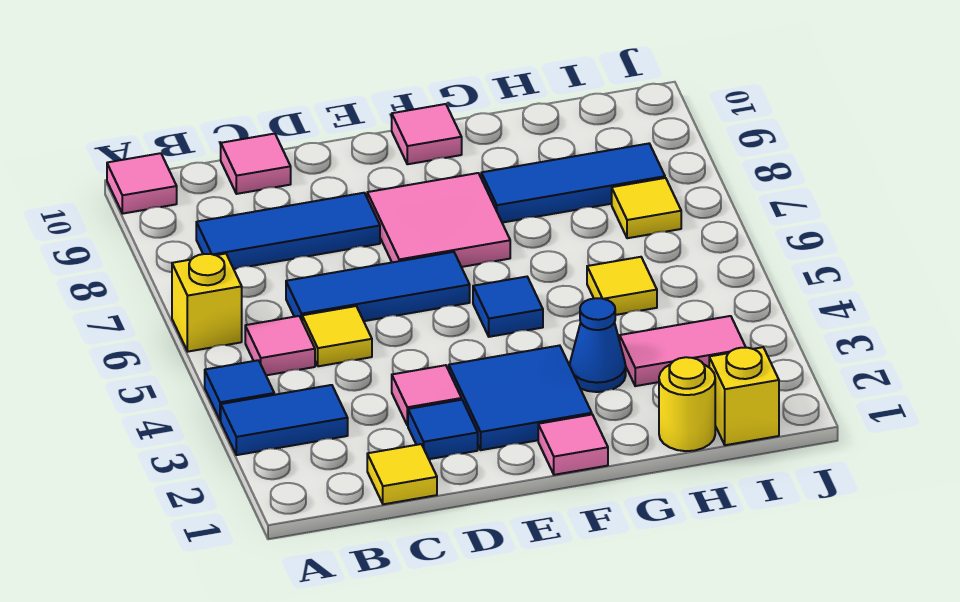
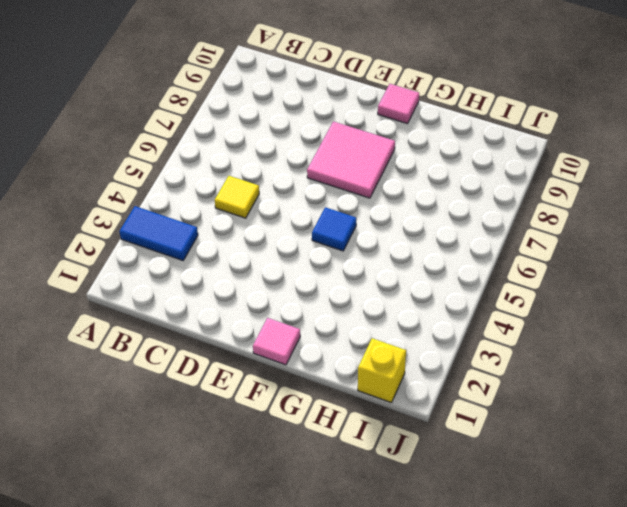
none -> blue 1x1 tile [205,360,274,421]
none -> yellow 1x1 brick [172,254,242,352]
none -> pink 1x1 tile [107,153,177,214]

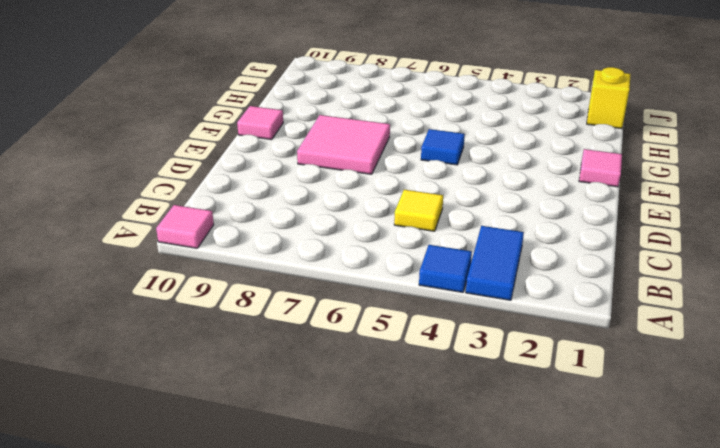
none -> yellow 1x1 brick [172,254,242,352]
none -> pink 1x1 tile [245,316,315,375]
none -> blue 1x3 tile [196,193,380,269]

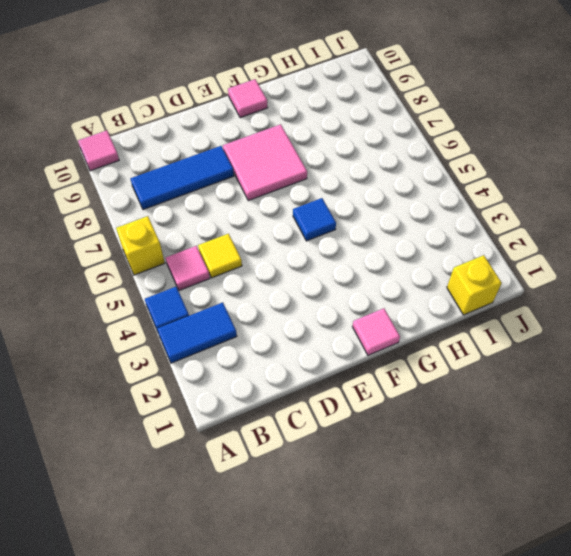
none -> yellow 1x1 tile [367,444,437,504]
none -> blue 1x3 tile [286,252,470,321]
none -> pink 1x1 tile [221,134,291,194]

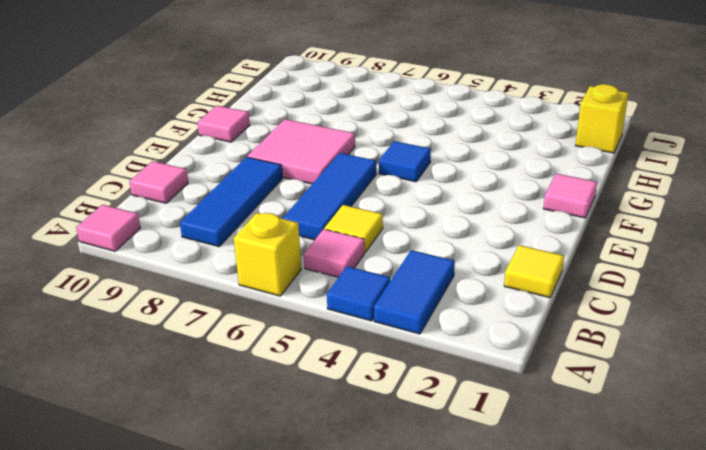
none -> blue 1x1 tile [408,400,478,459]
none -> pink 1x1 tile [392,365,461,426]
none -> blue 2x2 tile [449,345,592,450]

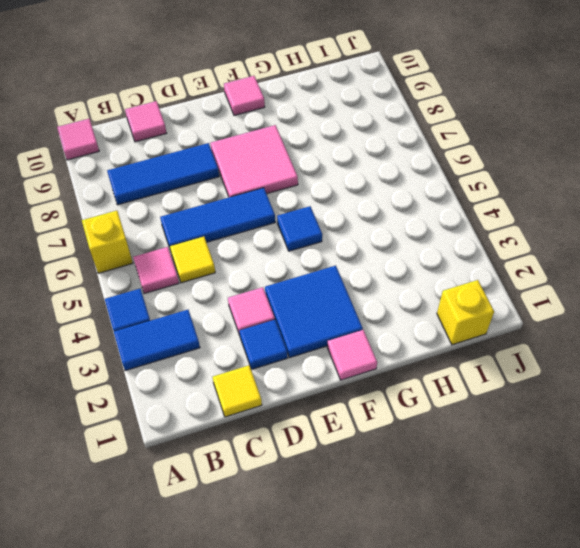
none -> blue 1x1 cone [569,298,626,392]
none -> blue 1x3 tile [481,144,665,223]
none -> yellow 1x1 round brick [659,357,715,451]

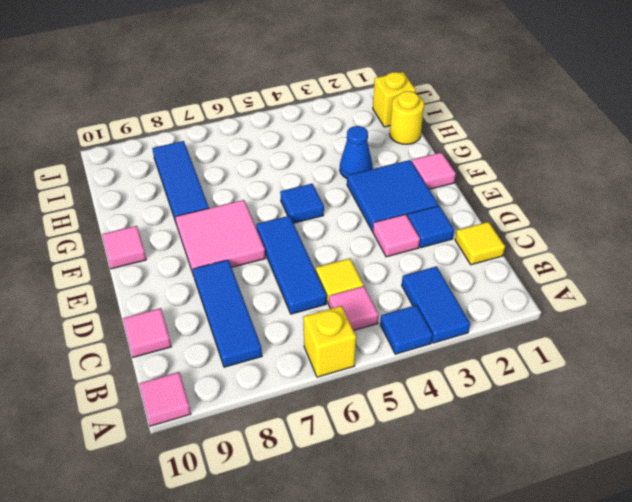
none -> pink 1x2 tile [620,316,746,386]
none -> yellow 1x1 tile [587,257,657,315]
none -> yellow 1x1 tile [612,178,681,238]

